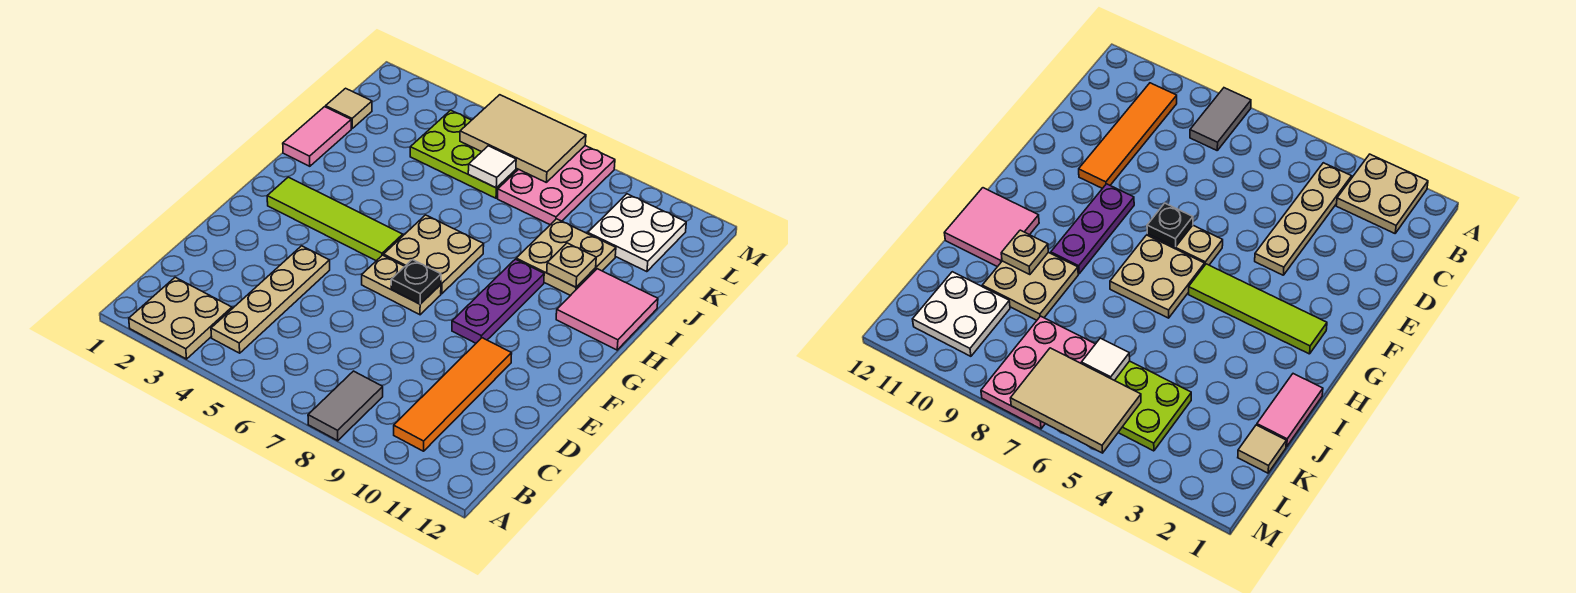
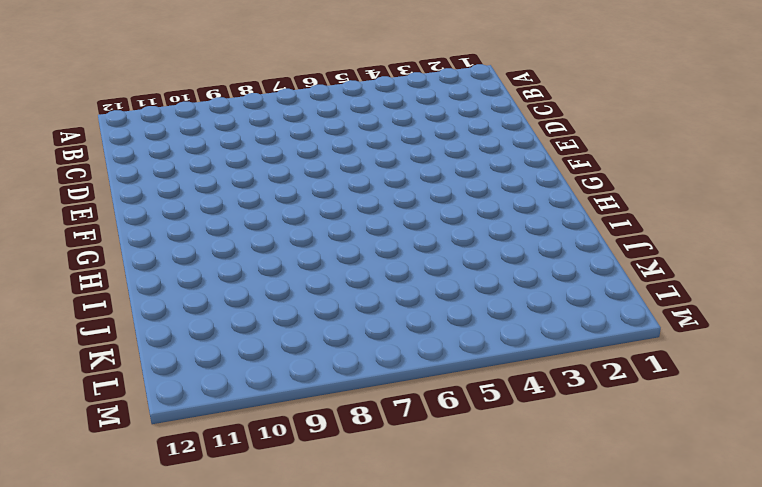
none -> tan 2x2 plate [129,277,232,359]
none -> grey 1x2 tile [308,371,383,441]
none -> tan 1x4 plate [211,246,330,353]

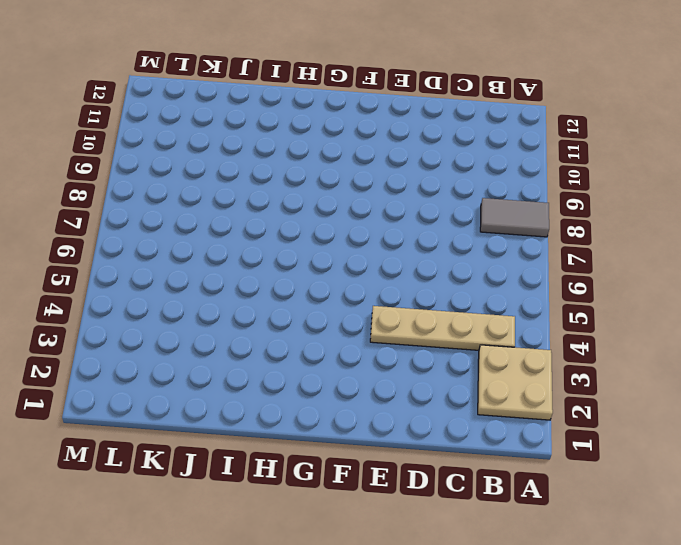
none -> orange 1x4 tile [394,338,512,451]
none -> tan 1x2 plate [362,255,441,315]
none -> purple 1x3 plate [452,259,544,343]

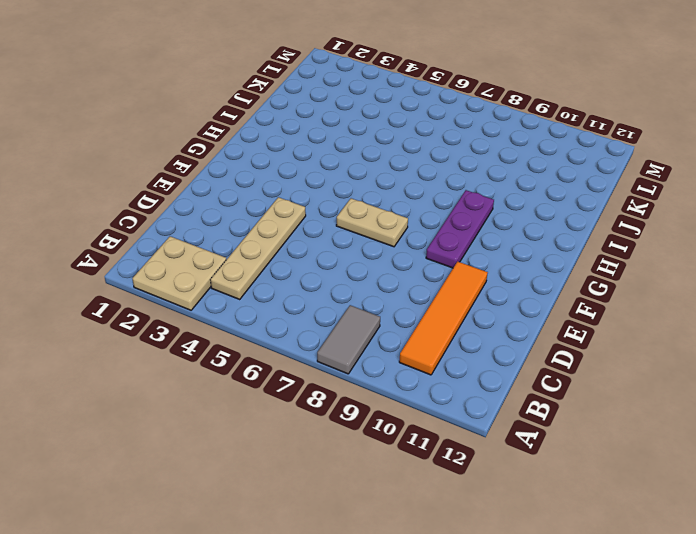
none -> lime 1x4 tile [267,177,403,261]
none -> tan 2x2 plate [384,215,484,294]
none -> pink 2x2 tile [556,269,658,350]

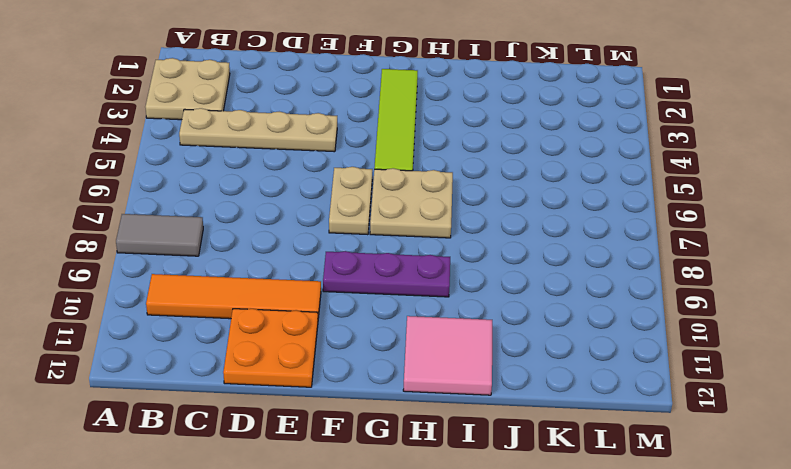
orange 2x2 plate [223,309,318,387] -> none
none -> pink 1x2 tile [283,107,351,166]
none -> tan 2x2 plate [516,219,616,296]
none -> tan 1x1 tile [326,88,372,128]

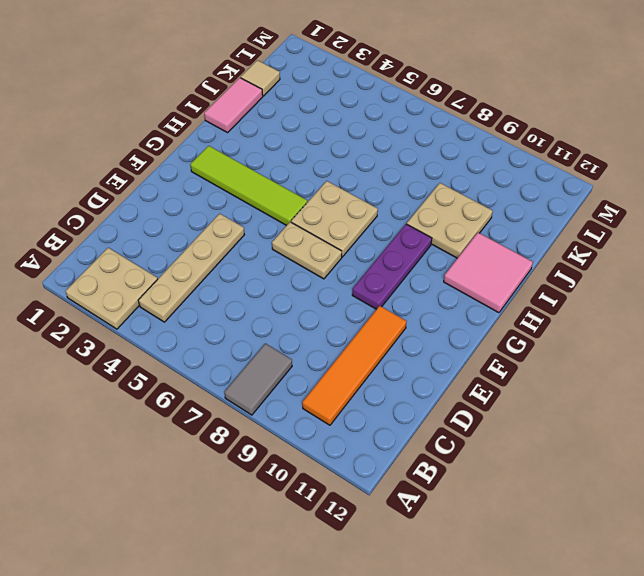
none -> lime 2x3 plate [410,110,518,198]
none -> pink 2x3 plate [498,146,615,225]
none -> white 2x2 plate [588,194,686,272]

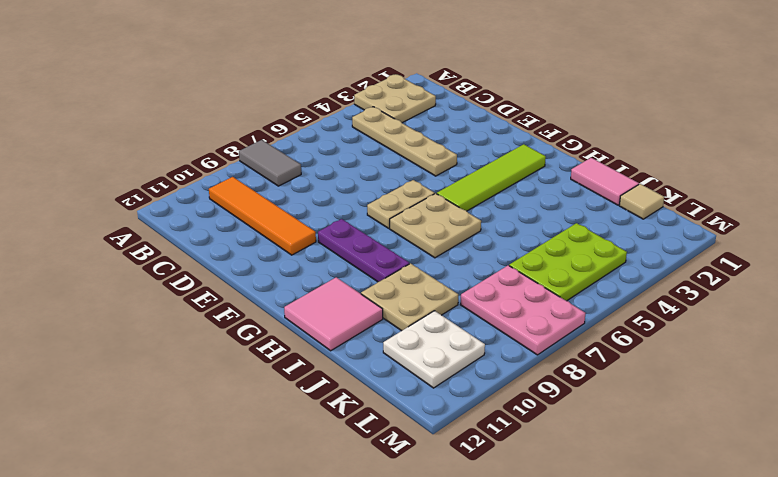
none -> black 1x1 plate [391,260,441,304]
none -> tan 1x1 plate [547,243,596,287]
none -> white 1x1 tile [468,146,516,188]

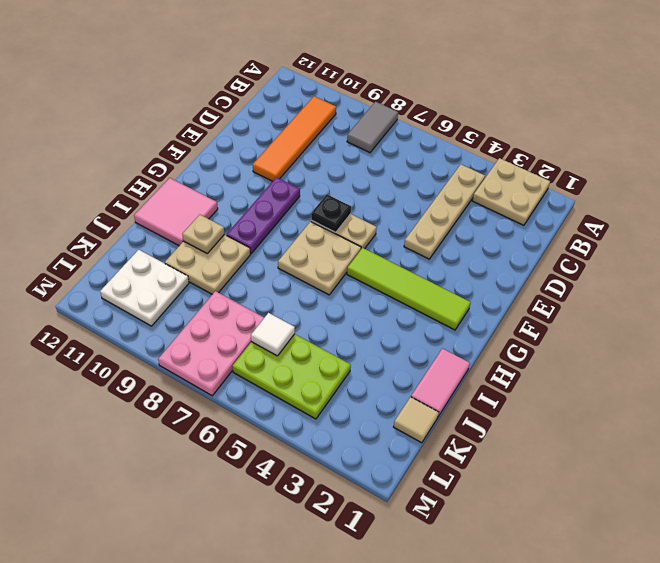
none -> tan 2x3 tile [460,95,586,182]

